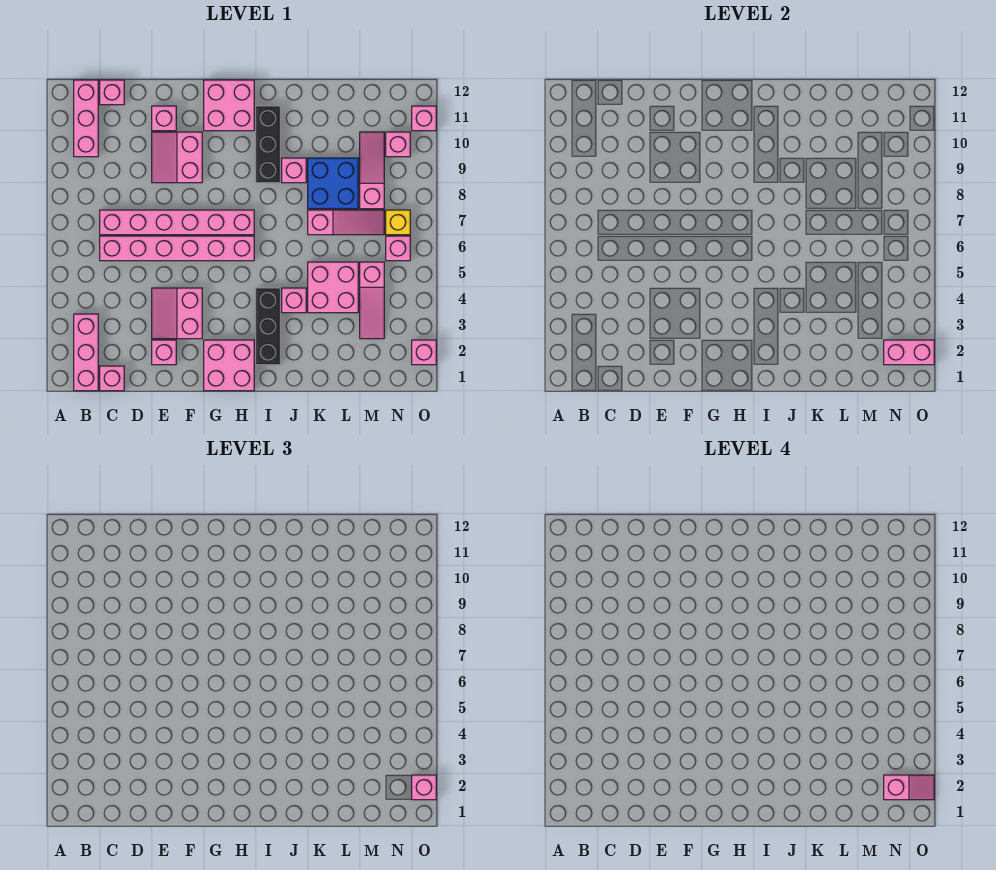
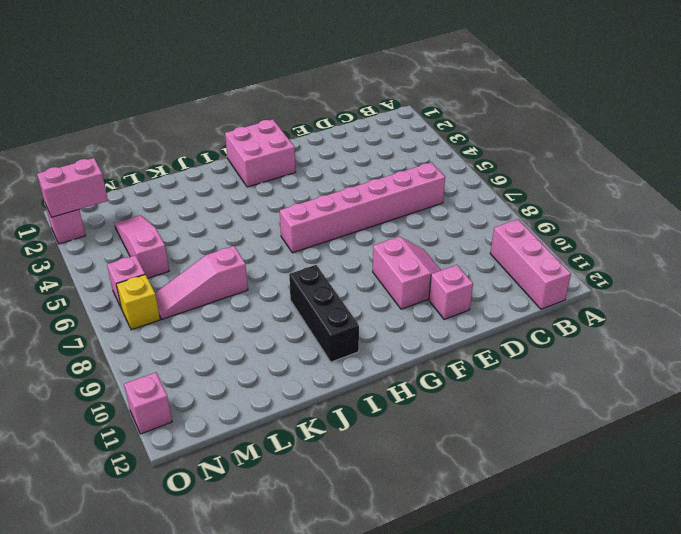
none -> pink 1x3 brick [74,314,98,391]
none -> pink 1x1 brick [100,366,124,391]
none -> pink 1x6 brick [100,210,254,235]

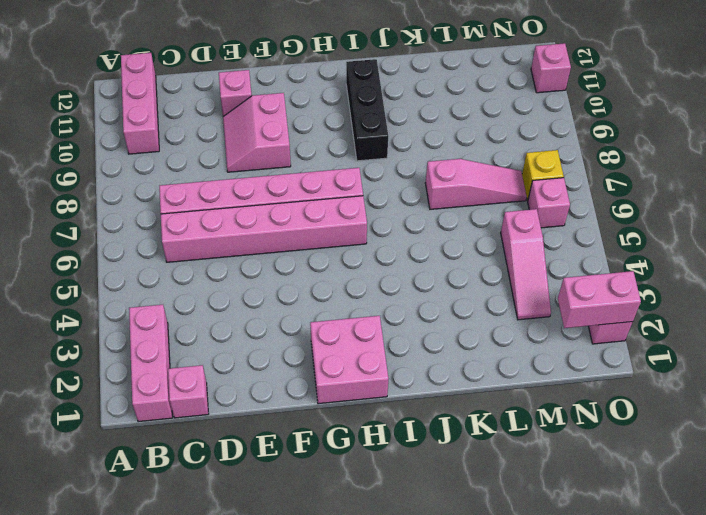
none -> pink 1x1 brick [100,80,124,105]
none -> pink 1x1 brick [152,340,176,365]
none -> pink 2x2 slope [152,288,202,339]

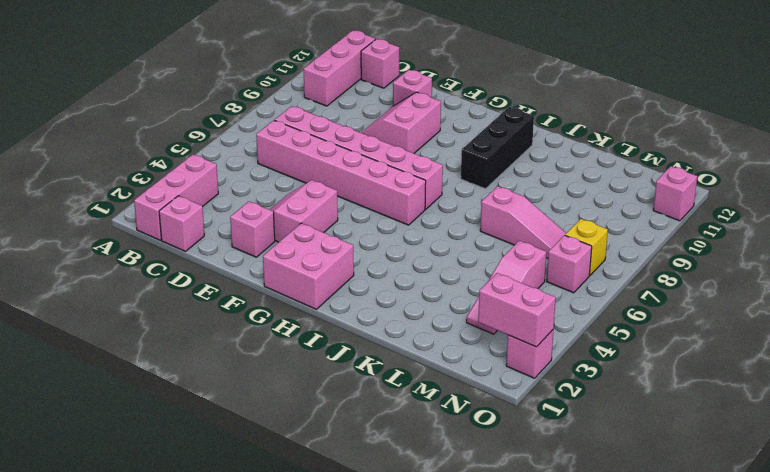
none -> pink 2x2 brick [204,80,254,131]
none -> black 1x3 brick [256,288,280,365]
none -> pink 1x1 brick [282,288,306,313]

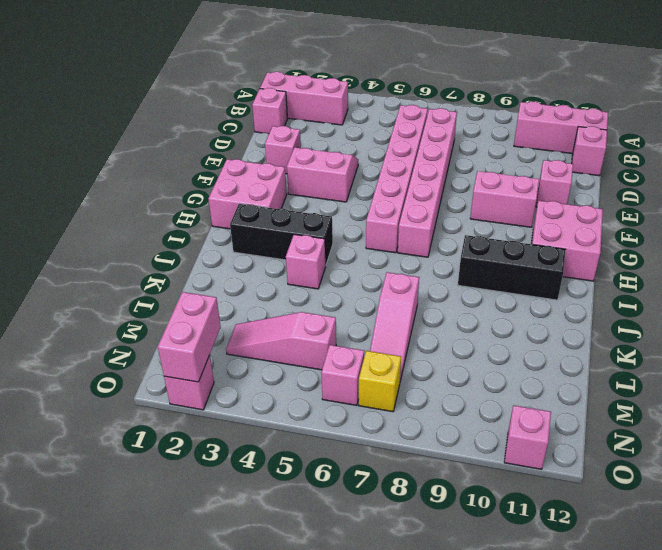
none -> pink 1x1 brick [282,158,306,183]
none -> pink 2x2 brick [308,262,358,313]
none -> blue 2x2 brick [308,158,358,209]

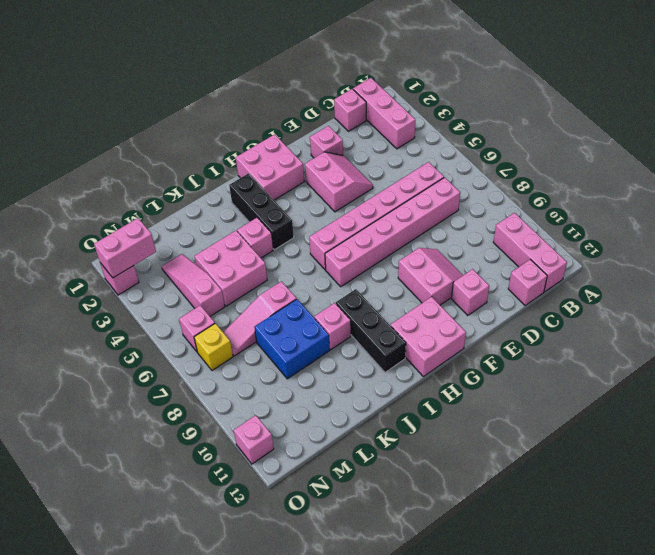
none -> pink 1x3 slope [360,132,384,209]
none -> pink 1x1 brick [386,132,410,157]
none -> pink 1x1 brick [412,775,436,800]

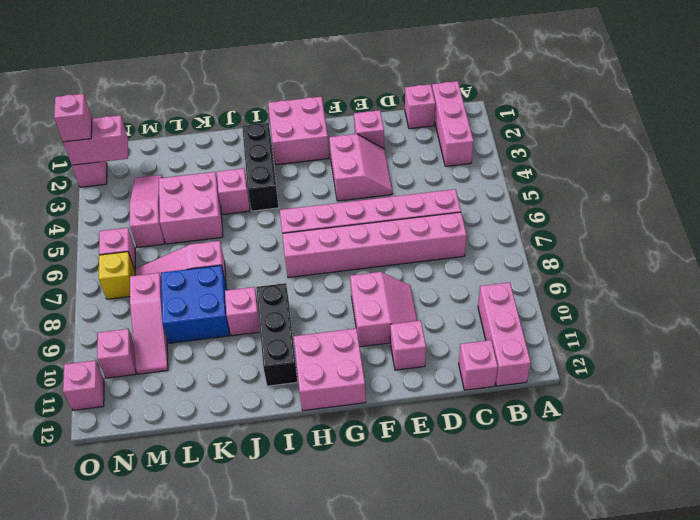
none -> pink 1x2 slope [884,775,934,800]

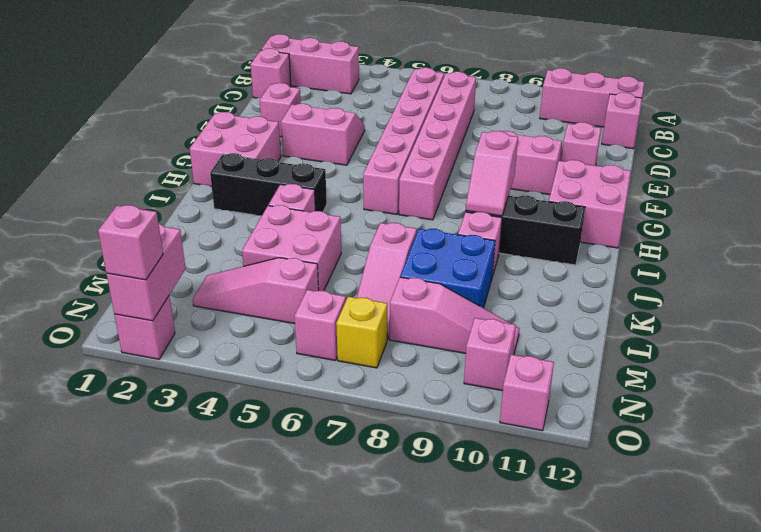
pink 1x2 slope [466,131,518,216] -> pink 1x2 slope moved to [884,775,934,800]

